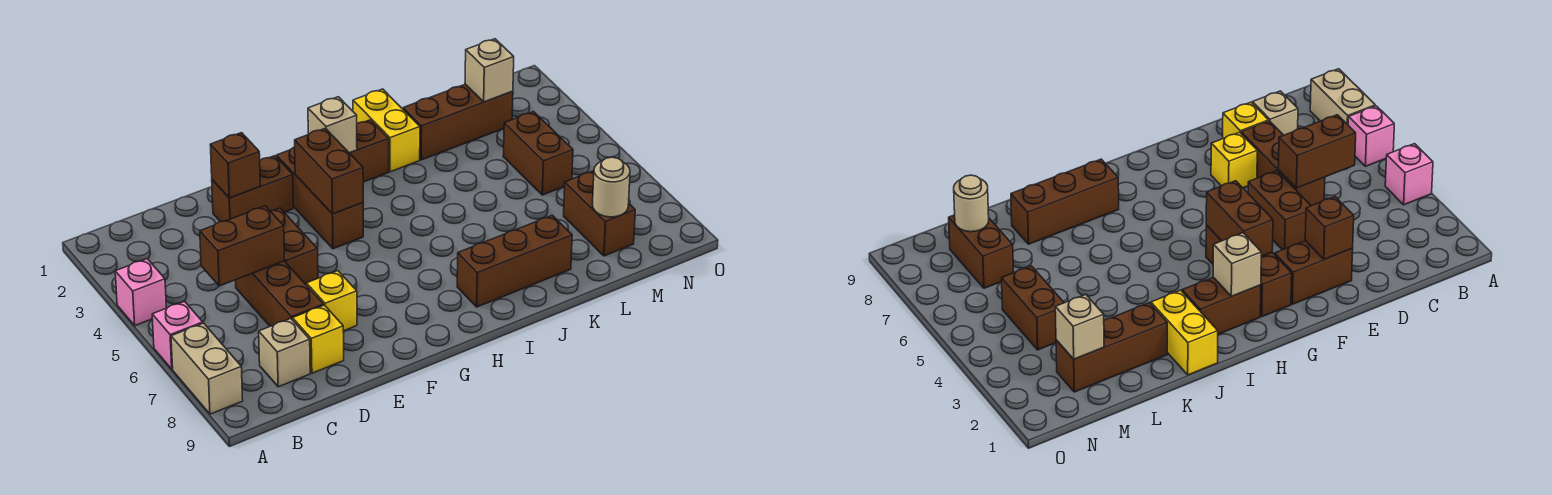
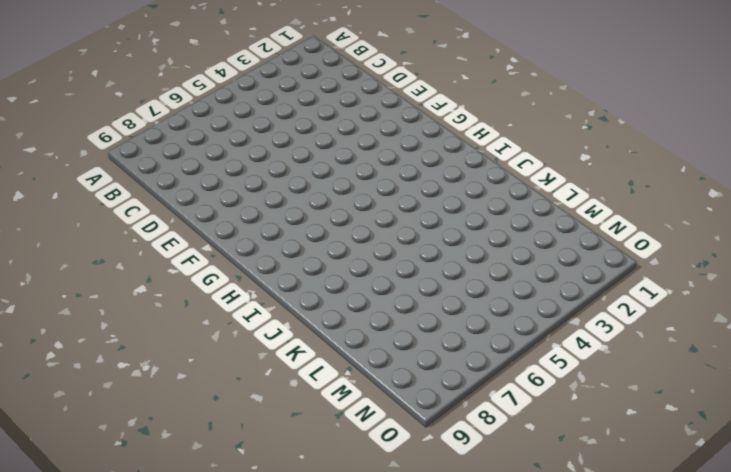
none -> pink 1x1 brick [115,259,166,326]
none -> pink 1x1 brick [152,301,203,369]
none -> tan 1x2 brick [171,323,243,414]

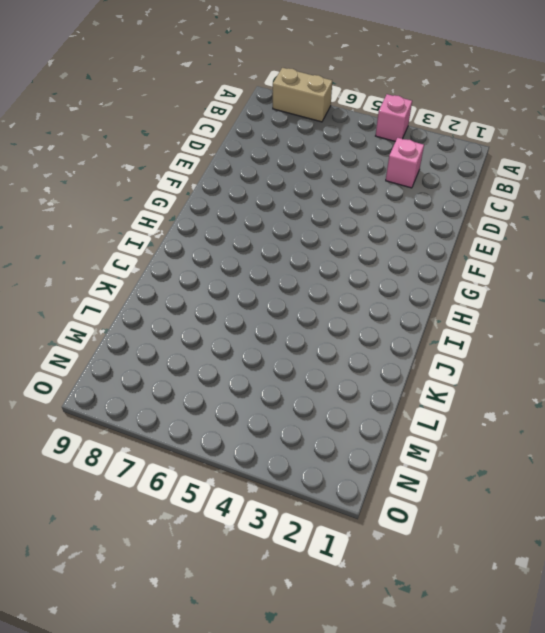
pink 1x1 brick [386,138,424,188] -> pink 1x1 brick moved to [152,301,203,369]
none -> tan 1x1 brick [259,318,310,387]
none -> brown 1x3 brick [236,261,324,326]
none -> yellow 1x1 brick [293,305,344,373]

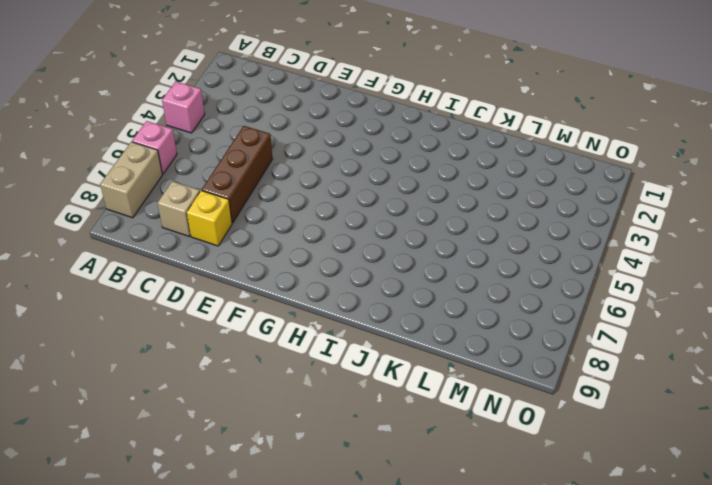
none -> brown 1x2 brick [212,156,293,222]
none -> brown 1x2 brick [271,208,318,284]
none -> yellow 1x1 brick [306,271,357,331]

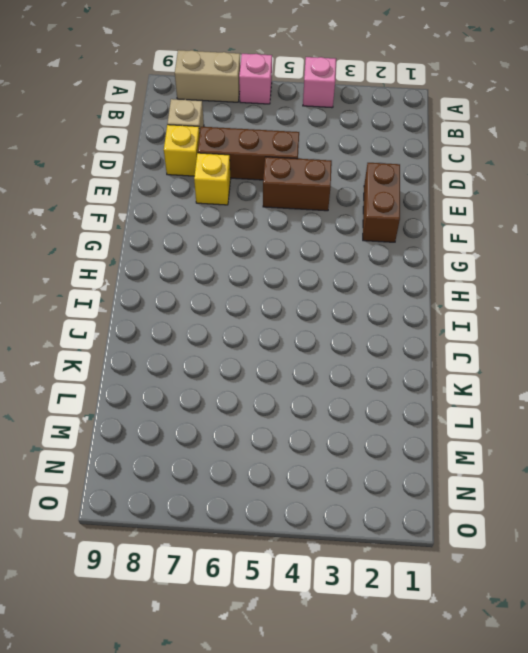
none -> brown 1x3 brick [277,147,363,249]
none -> brown 1x2 brick [350,120,389,182]
none -> brown 1x3 brick [457,215,572,307]

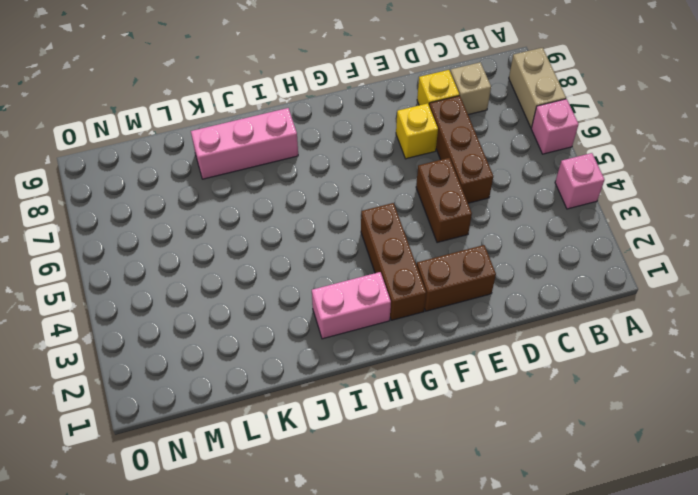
pink 1x2 brick [312,272,391,339] -> brown 1x2 brick [350,120,389,182]
pink 1x3 brick [191,108,298,179] -> brown 1x3 brick [457,215,572,307]
none -> yellow 1x2 brick [353,89,420,172]
none -> brown 1x3 brick [403,84,513,160]
none -> brown 1x2 brick [503,112,573,195]

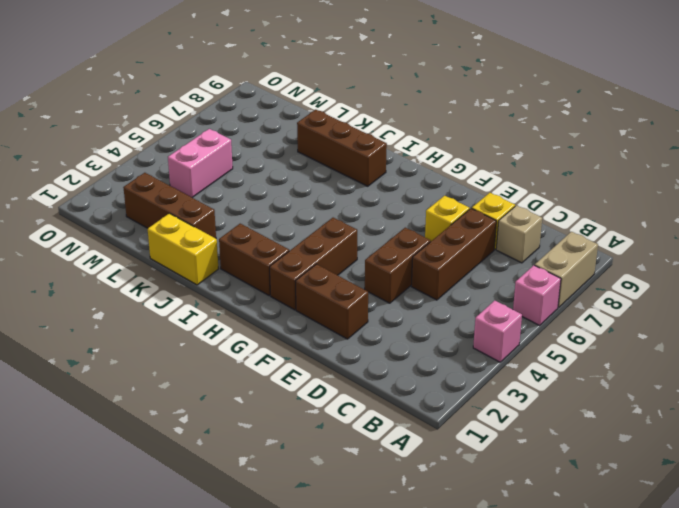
yellow 1x2 brick [148,213,218,285] -> yellow 1x2 brick turned to [353,89,420,172]
pink 1x2 brick [168,129,233,197] -> brown 1x2 brick [503,112,573,195]
none -> brown 1x2 brick [564,171,635,256]
none -> brown 1x2 brick [200,206,284,286]
none -> brown 1x1 brick [210,133,260,198]

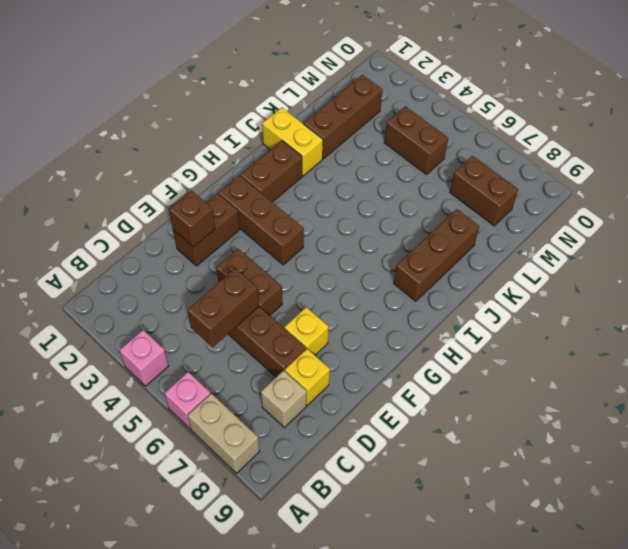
none -> brown 1x2 brick [295,128,363,214]
none -> tan 1x1 brick [308,97,357,153]
none -> tan 1x1 brick [465,39,514,102]

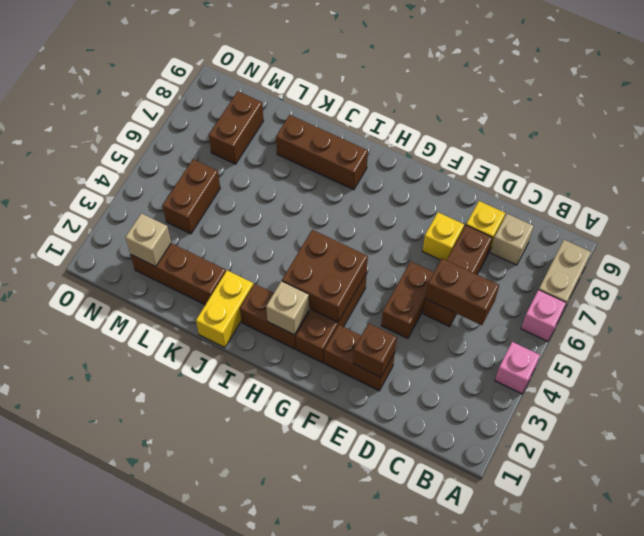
brown 2x2 brick [282,230,368,322] -> brown 1x2 brick [295,128,363,214]
none -> tan 1x1 round brick [592,157,630,217]

